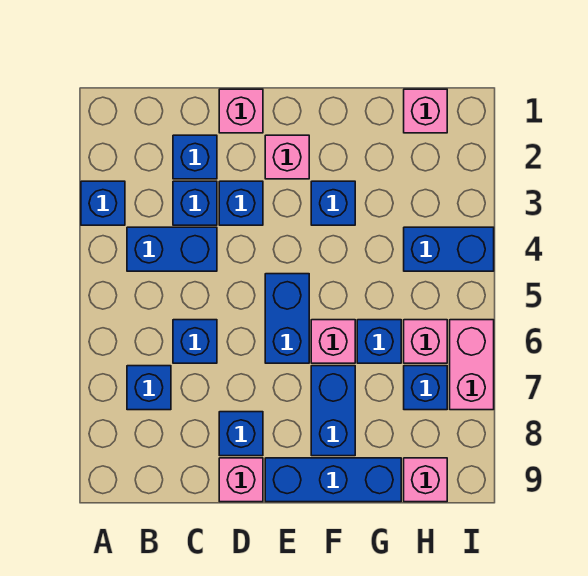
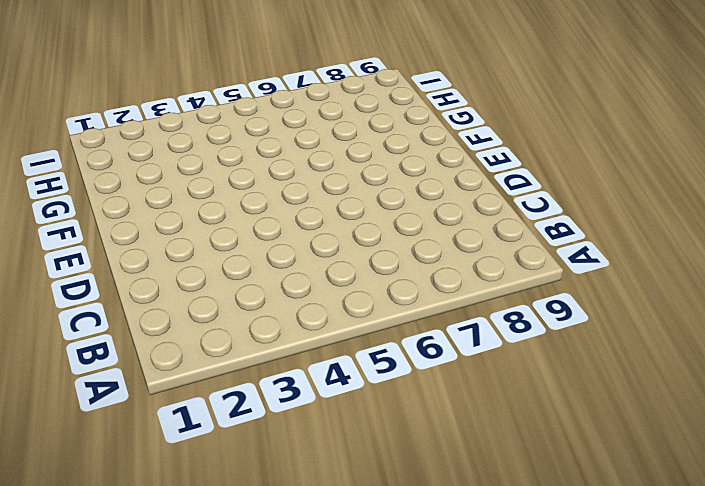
none -> blue 1x1 brick [81,181,125,225]
none -> blue 1x2 brick [127,227,217,271]
none -> blue 1x1 brick [127,366,171,410]

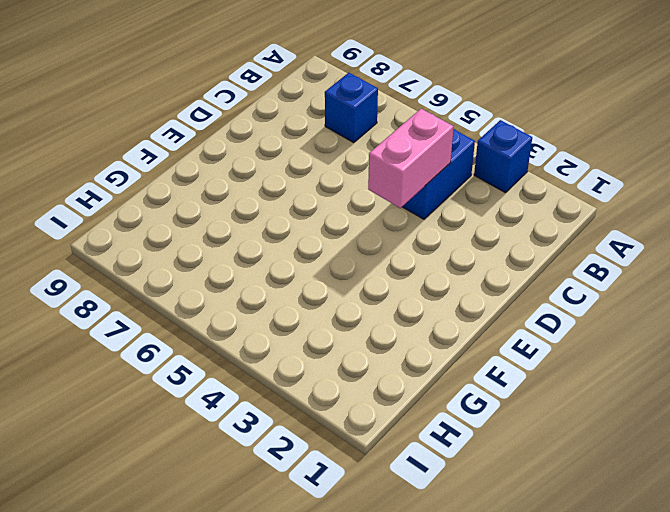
pink 1x2 brick [368,109,454,208] -> pink 1x2 brick turned to [450,320,494,410]
none -> blue 1x1 brick [173,135,217,179]
none -> blue 1x1 brick [173,181,217,225]
none -> blue 1x1 brick [173,320,217,363]

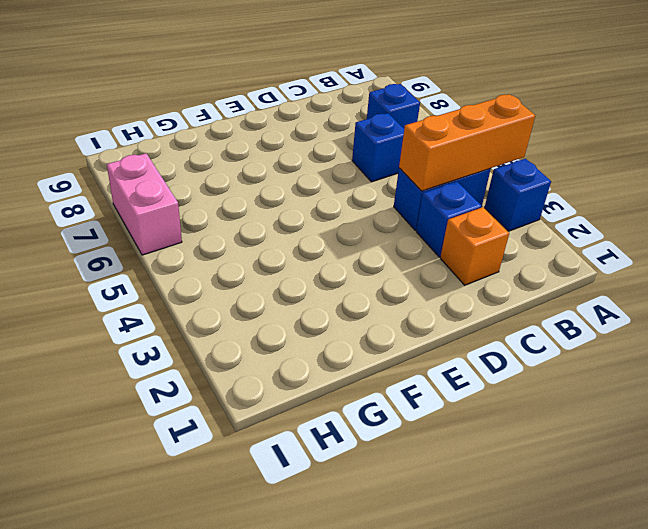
orange 1x3 brick [399,94,535,191] -> none
orange 1x1 brick [440,207,509,285] -> blue 1x1 brick [173,135,217,179]
none -> pink 1x1 brick [219,89,263,133]
none -> blue 1x1 brick [219,181,263,225]
none -> blue 1x1 brick [219,412,263,456]

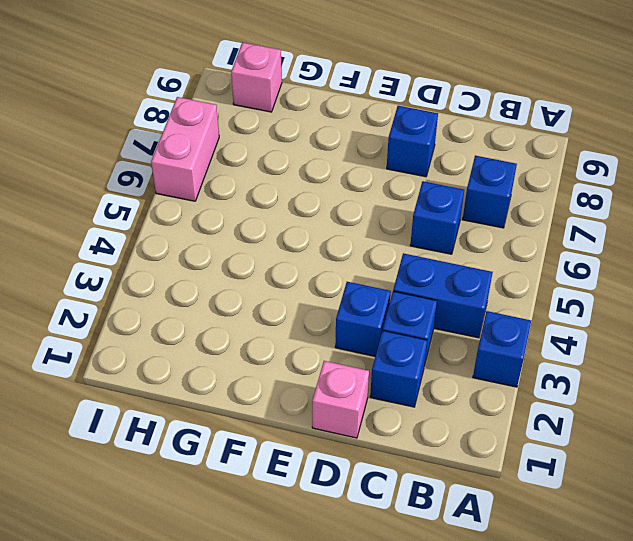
none -> pink 1x1 brick [219,458,263,502]
none -> pink 1x1 brick [265,135,309,179]
none -> blue 1x2 brick [265,274,309,363]

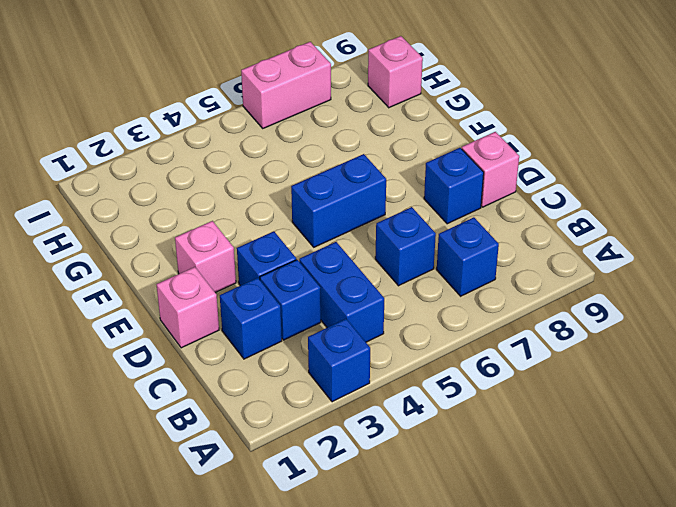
none -> blue 1x3 brick [265,458,401,502]
none -> blue 1x1 brick [311,181,355,225]
none -> pink 1x1 brick [311,320,355,363]

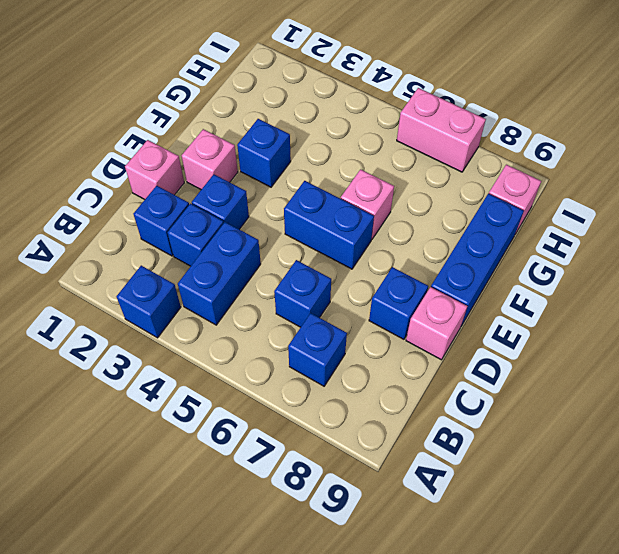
none -> blue 1x2 brick [311,366,355,456]
none -> blue 1x1 brick [357,320,401,363]
none -> pink 1x1 brick [404,89,447,133]

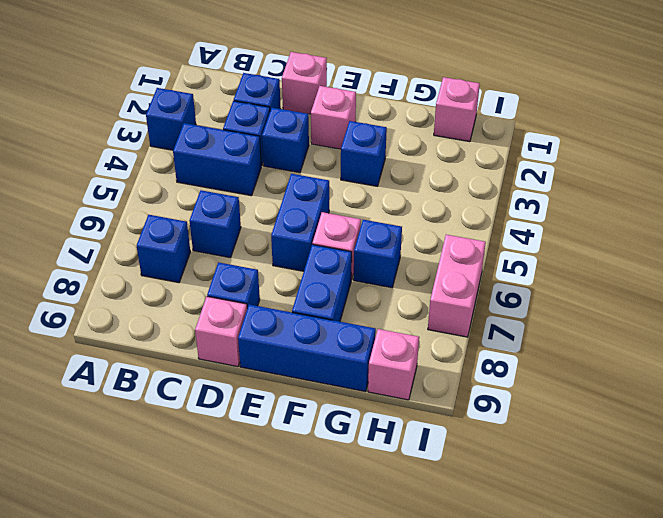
none -> blue 1x2 brick [404,227,494,271]
none -> pink 1x1 brick [404,320,447,363]
none -> blue 1x1 brick [404,366,447,410]

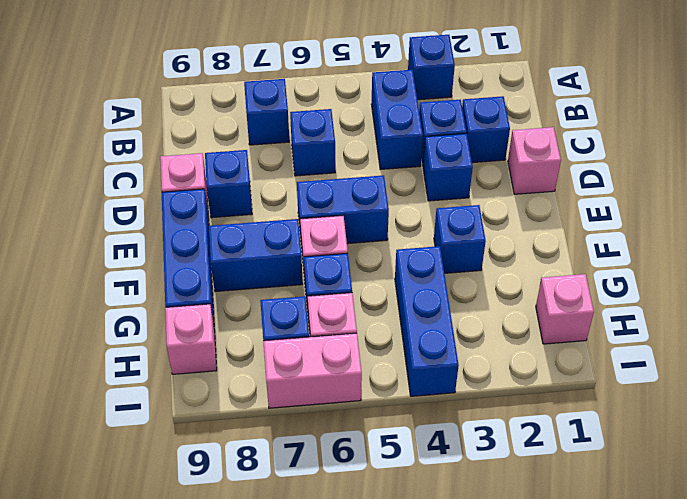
blue 1x3 brick [395,246,459,396] -> blue 1x2 brick [404,227,494,271]
none -> pink 1x1 brick [265,135,309,179]

